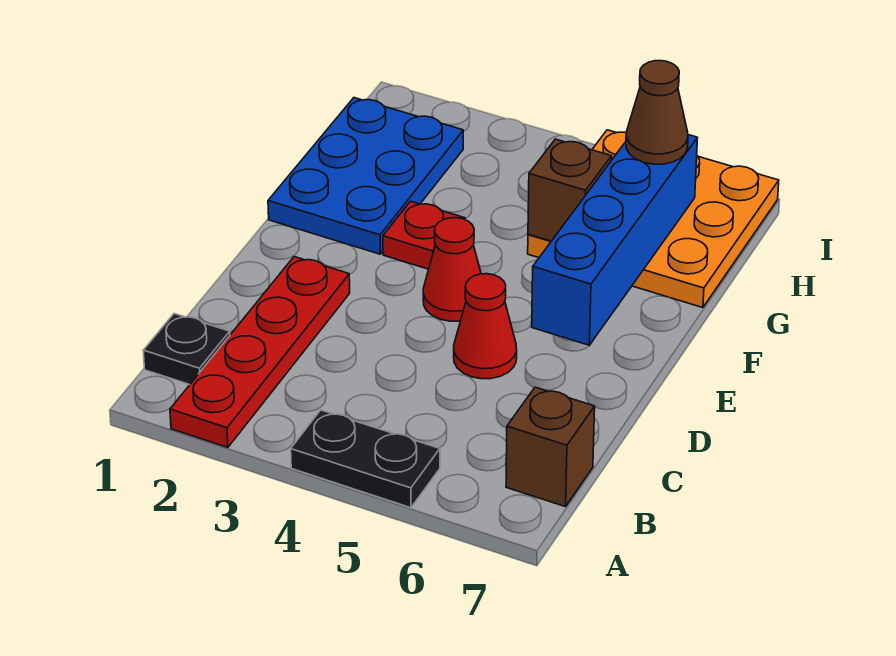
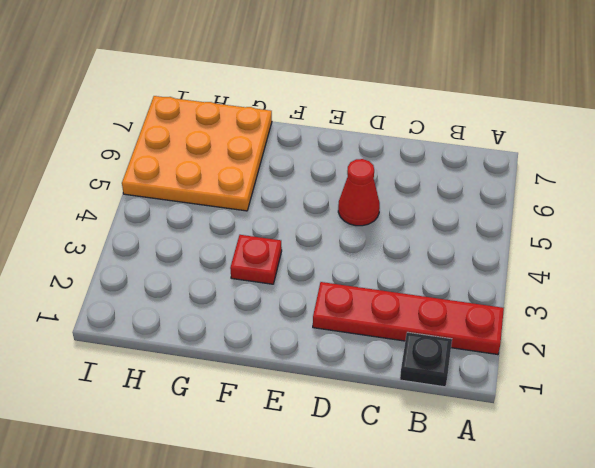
none -> black 1x2 plate [291,410,440,508]
none -> brown 1x1 brick [506,387,595,507]
none -> red 1x1 cone [423,218,481,321]

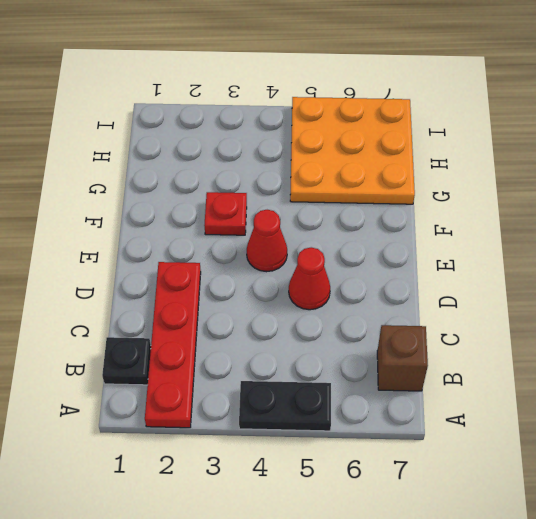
none -> blue 2x3 plate [268,98,463,254]
none -> blue 1x4 brick [532,135,698,345]
none -> brown 1x1 brick [528,139,612,241]

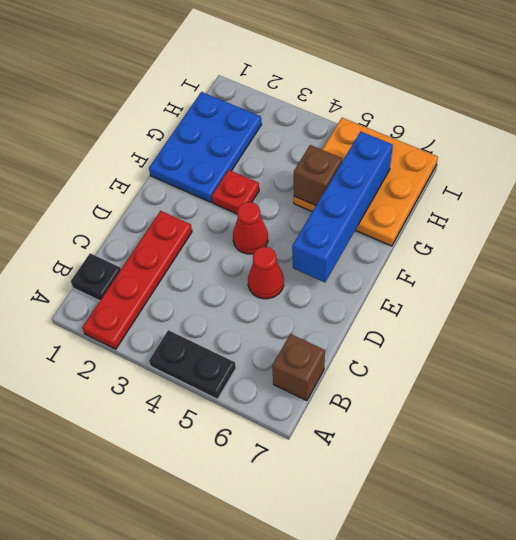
none -> brown 1x1 cone [626,61,688,164]

